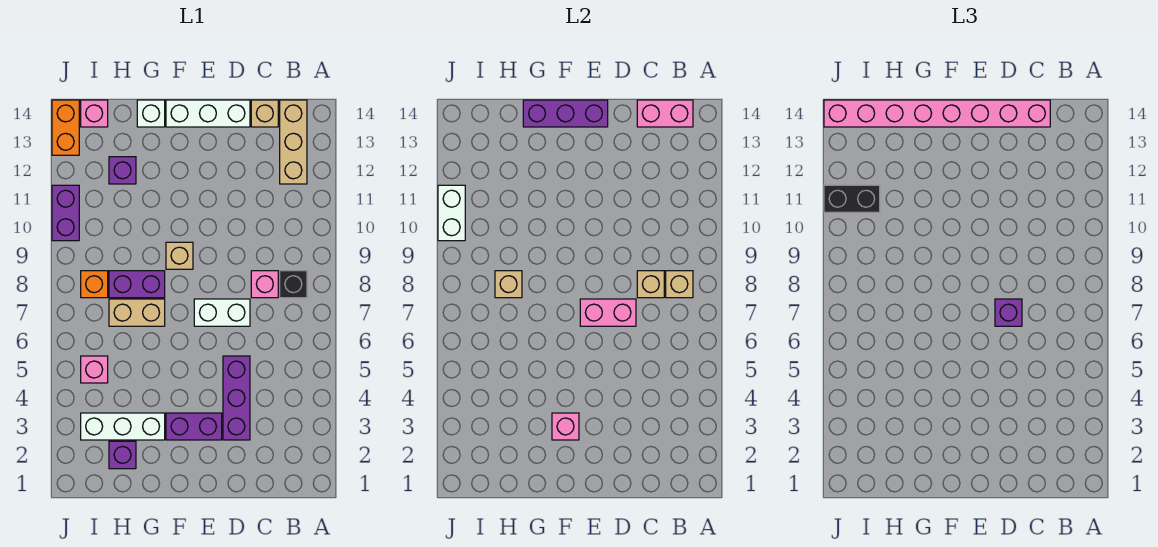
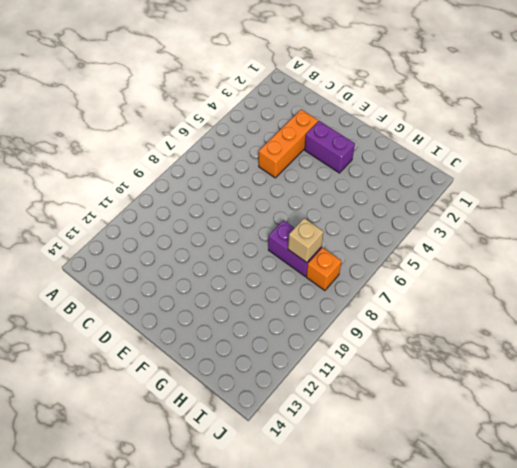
orange 1x3 brick [259,109,318,178] -> purple 1x3 brick [223,356,250,440]
none -> black 1x1 brick [280,271,307,298]
none -> tan 1x3 brick [280,100,307,184]
none -> pink 1x1 brick [251,271,278,298]
none -> tan 1x1 brick [251,100,278,127]

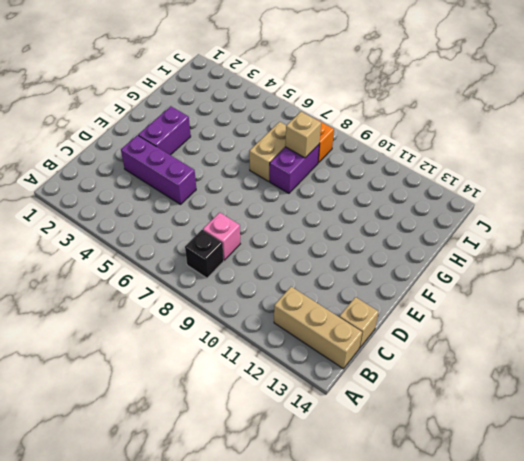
none -> white 1x2 brick [194,299,250,326]
none -> white 1x3 brick [166,100,250,127]
none -> tan 1x1 brick [166,242,193,269]
none -> white 1x3 brick [81,413,165,440]

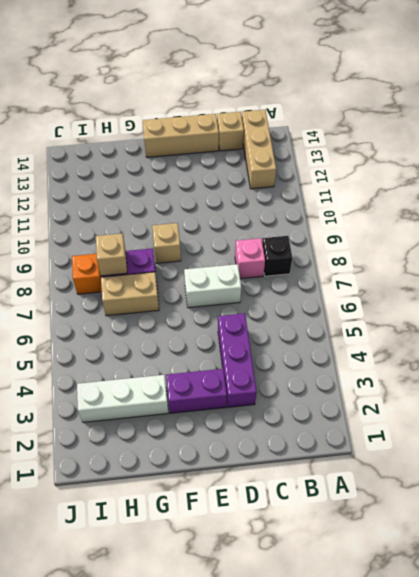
tan 1x3 brick [143,114,219,157] -> white 1x3 brick [166,100,250,127]
none -> white 1x1 brick [137,100,165,127]
none -> purple 1x1 brick [109,441,136,469]
none -> purple 1x1 brick [109,157,136,184]
none -> pink 1x1 brick [81,356,108,383]

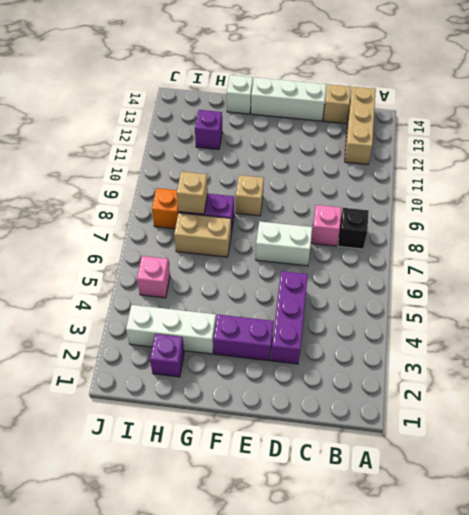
none -> pink 1x1 brick [81,100,108,127]
none -> purple 1x2 brick [52,185,79,241]
none -> orange 1x2 brick [52,100,79,155]
none -> tan 1x1 brick [666,271,693,298]

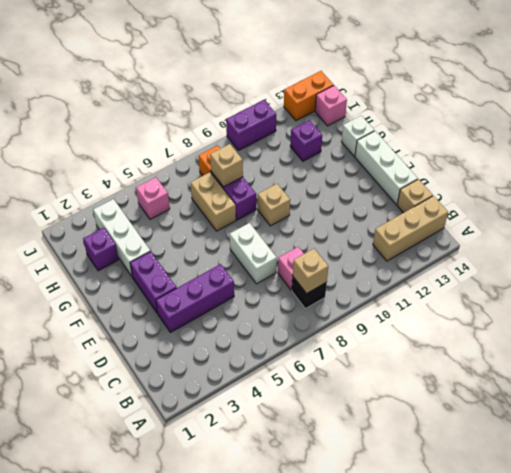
none -> pink 1x2 brick [637,100,693,127]
none -> tan 1x1 brick [637,271,664,298]
none -> pink 1x2 brick [580,299,636,326]
none -> purple 1x3 brick [523,100,608,127]

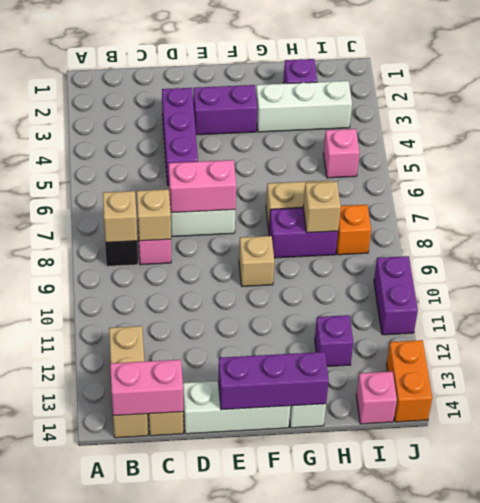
none -> pink 1x1 brick [552,413,579,440]
none -> white 1x2 brick [438,185,465,241]
none -> pink 1x8 brick [824,100,1050,127]
none -> purple 1x1 brick [995,299,1022,326]

